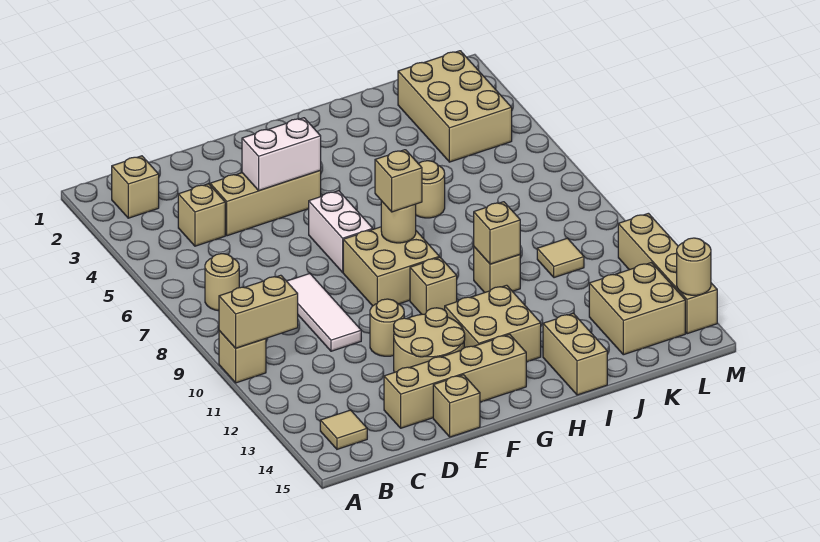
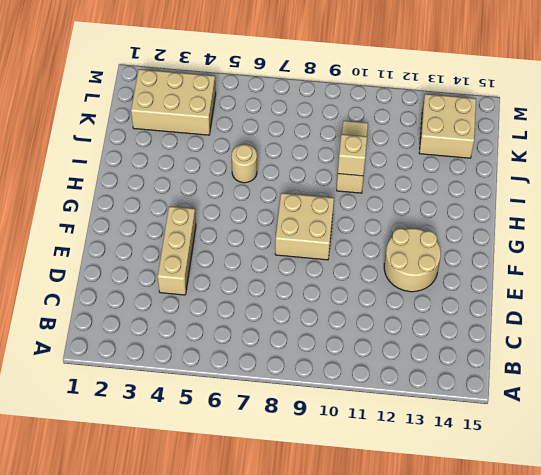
none -> tan 1x1 brick [219,331,266,383]
none -> tan 1x1 brick [112,156,159,218]
none -> tan 1x1 round brick [205,254,239,311]

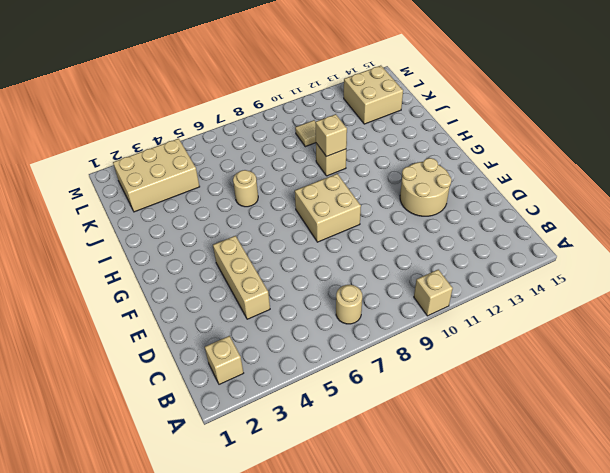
none -> tan 1x1 tile [320,410,367,449]
none -> tan 1x1 brick [178,184,225,246]
none -> white 1x3 tile [287,274,361,351]

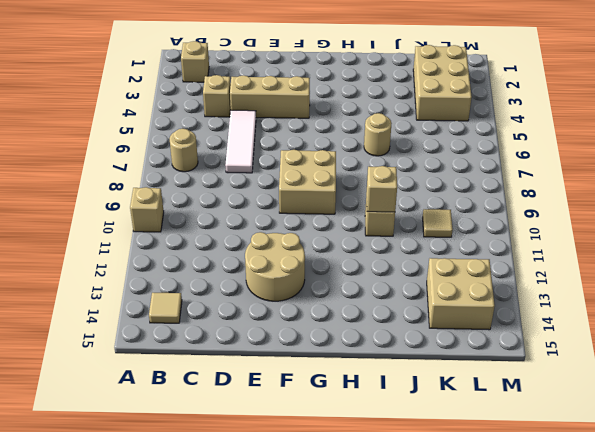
white 1x3 tile [225,110,256,173] -> white 1x3 tile moved to [287,274,361,351]
none -> tan 1x4 brick [384,334,526,428]
none -> tan 1x1 round brick [370,299,404,356]
none -> tan 1x1 brick [433,375,480,437]

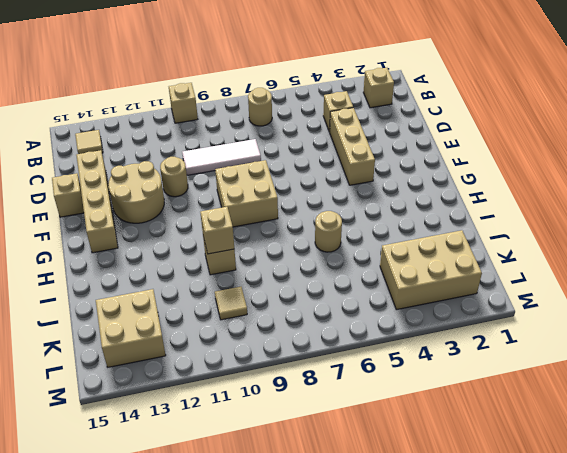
none -> white 1x2 brick [309,191,373,272]
none -> tan 1x1 brick [410,257,457,314]
none -> tan 2x2 brick [445,285,541,362]

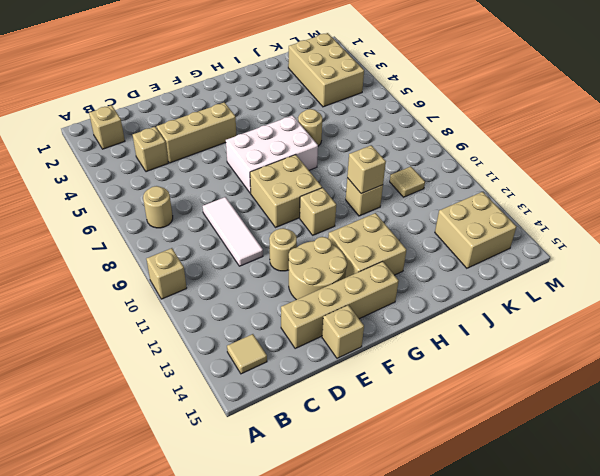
white 2x3 brick [226,115,318,193] -> white 1x2 brick [309,191,373,272]
none -> tan 1x2 brick [543,313,607,395]
none -> tan 1x4 brick [618,213,717,334]
none -> tan 1x2 brick [219,275,298,348]

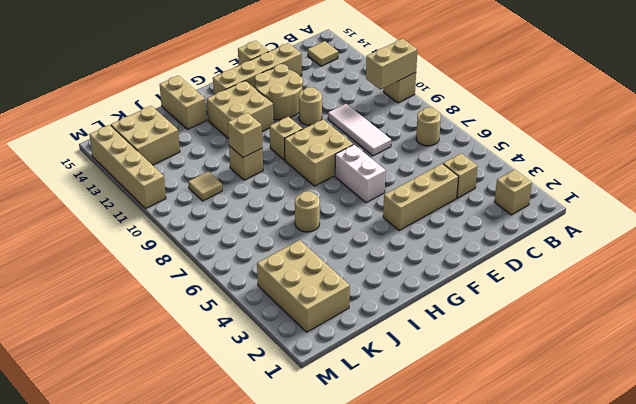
none -> white 1x2 brick [242,118,321,191]
none -> tan 1x1 round brick [381,201,416,243]
none -> tan 1x1 round brick [677,238,711,295]

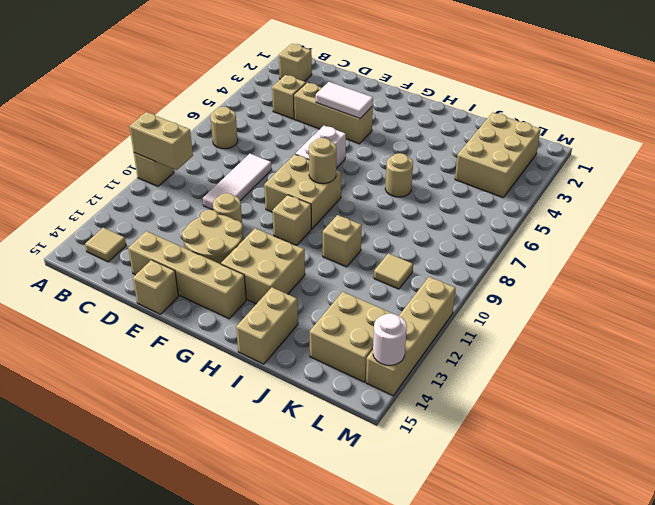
white 1x2 tile [316,82,373,118] -> white 1x2 brick [242,118,321,191]
white 1x1 round brick [373,314,407,365] -> tan 1x1 round brick [677,238,711,295]
none -> tan 1x1 brick [474,202,520,264]
none -> tan 1x1 brick [375,150,422,212]

